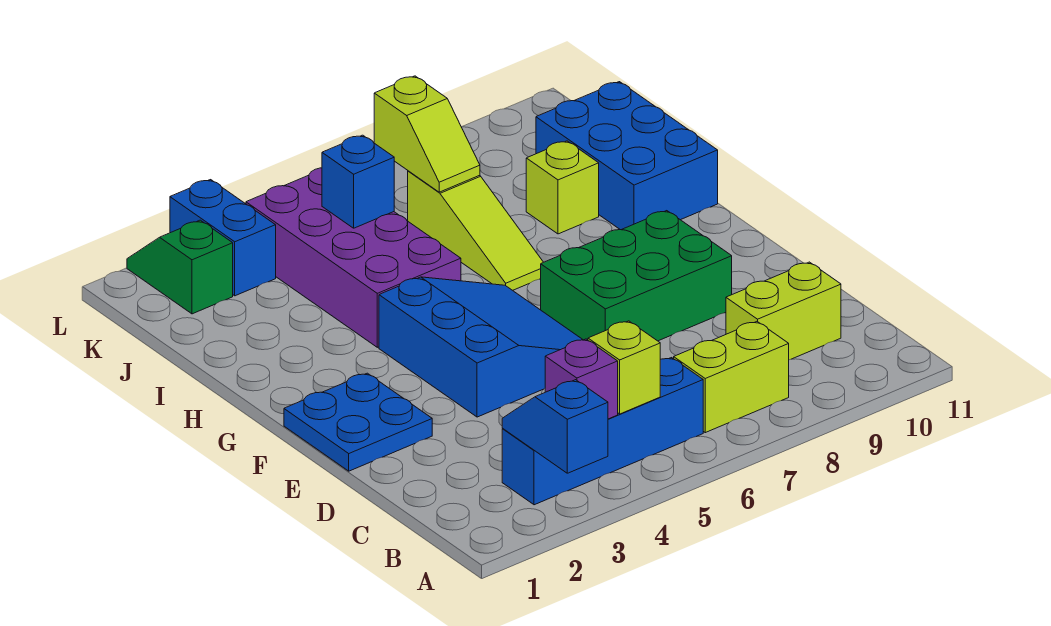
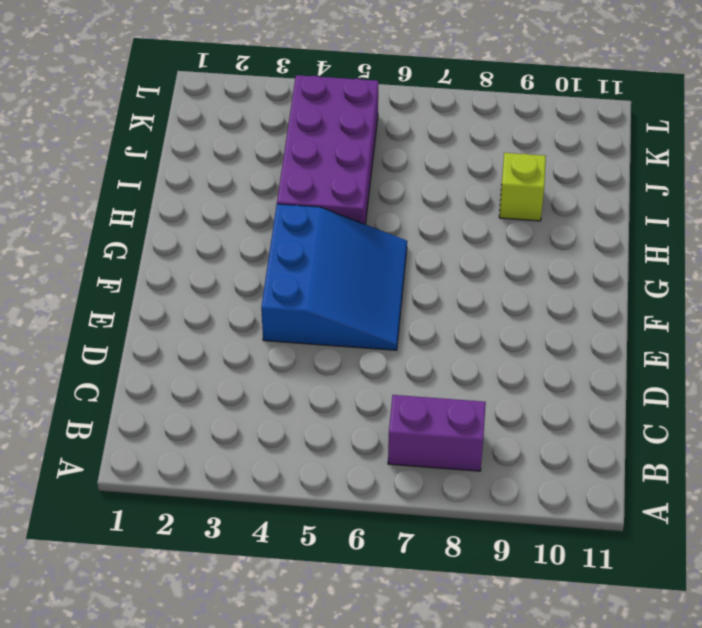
purple 1x2 brick [388,395,486,471] -> lime 1x2 brick [674,321,789,433]
none -> blue 1x4 brick [502,358,703,505]
none -> lime 1x2 brick [726,262,841,360]
none -> blue 2x2 plate [284,373,432,471]

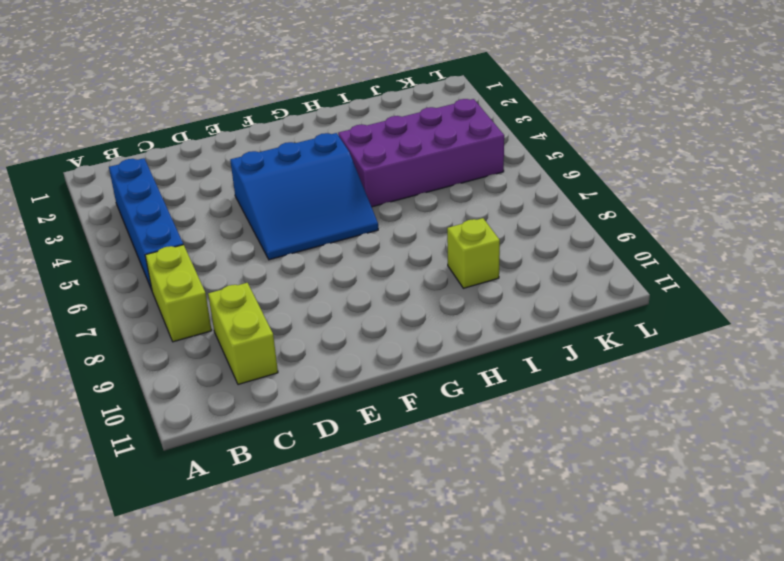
none -> blue 2x2 plate [284,373,432,471]
none -> green 2x3 brick [541,211,732,341]
none -> lime 1x3 slope [408,171,543,290]

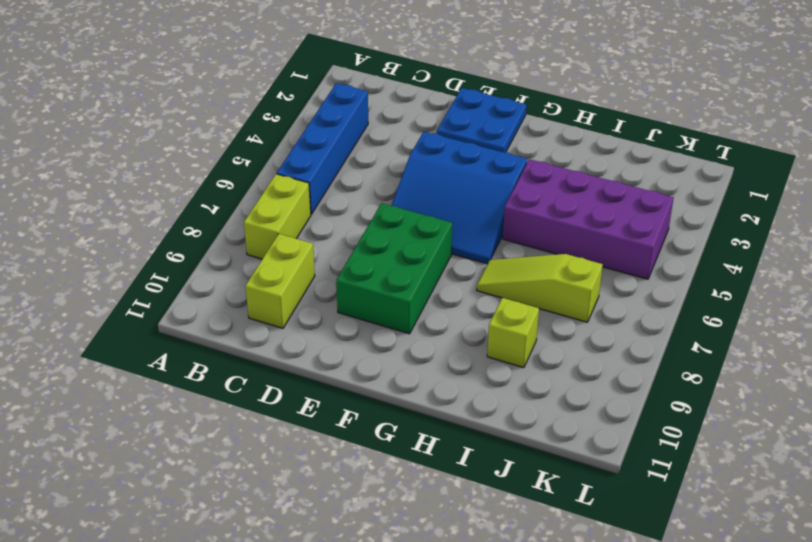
none -> blue 2x3 brick [536,82,718,230]
none -> green 1x2 slope [127,220,233,314]
none -> blue 1x2 brick [170,180,276,296]

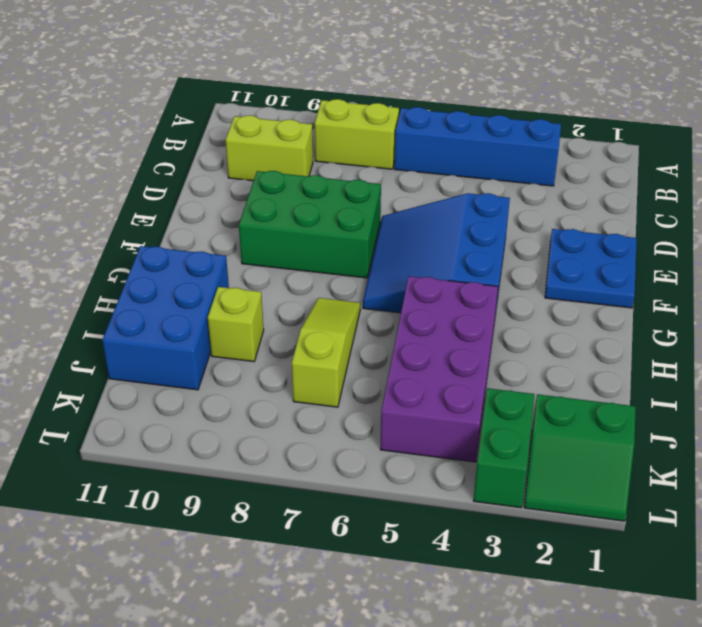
green 2x2 slope [524,394,636,521] -> green 1x2 slope [127,220,233,314]
green 1x2 brick [473,388,534,508] -> blue 1x2 brick [170,180,276,296]
none -> blue 1x2 slope [502,380,608,473]
none -> purple 1x1 brick [545,339,618,419]
none -> lime 1x1 brick [588,321,660,414]

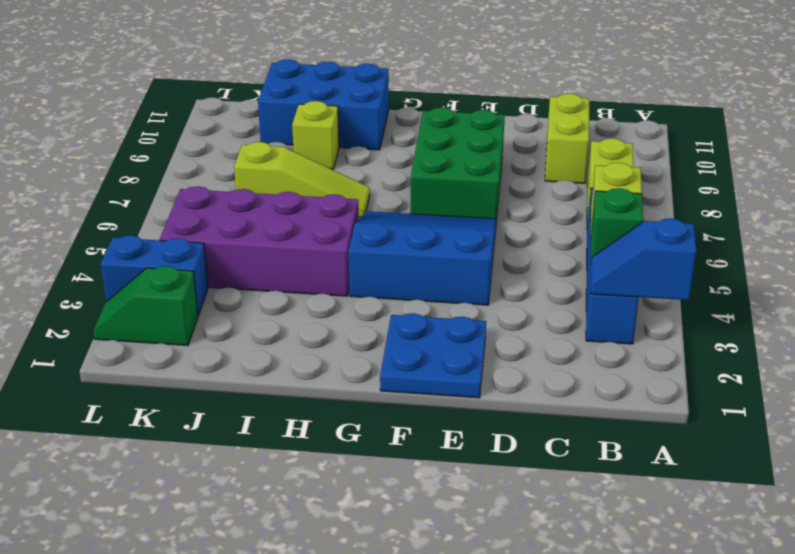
green 1x1 brick [591,188,643,257] -> purple 1x1 brick [545,339,618,419]
none -> blue 1x1 brick [322,135,394,228]
none -> lime 1x2 slope [374,76,480,192]

